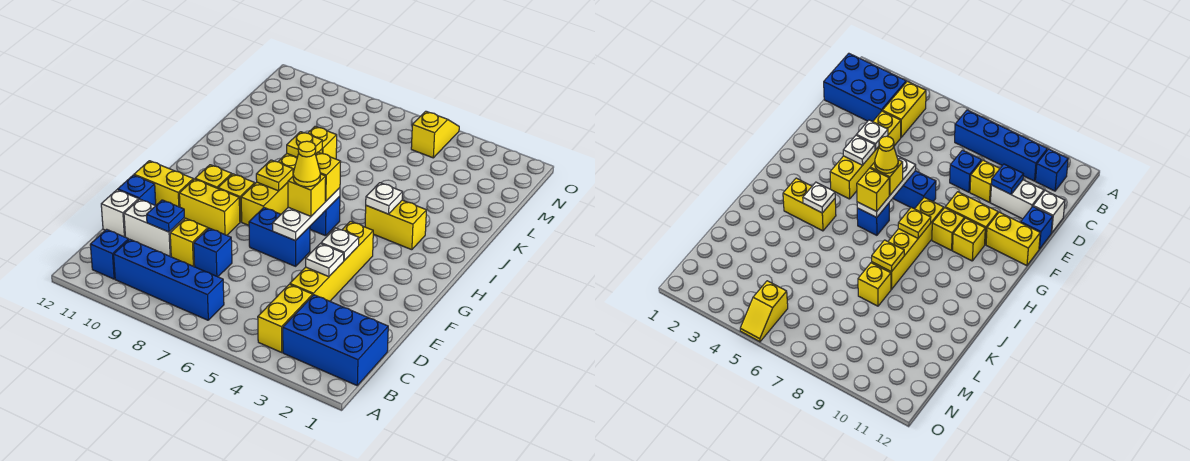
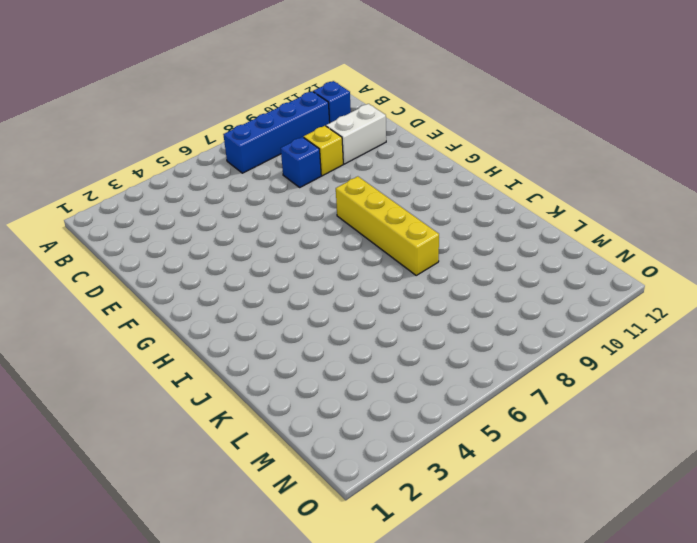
none -> blue 2x3 brick [283,295,388,385]
none -> yellow 1x2 brick [258,284,313,352]
none -> yellow 1x4 brick [290,221,373,301]
none -> white 1x1 brick [101,190,139,237]

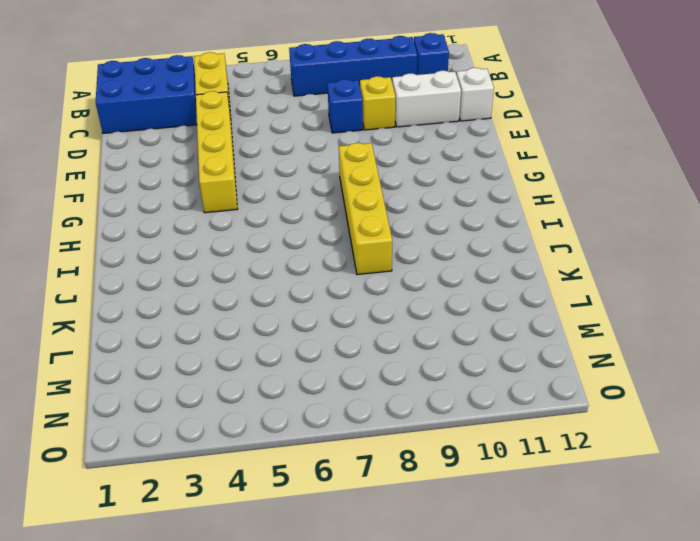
none -> blue 1x1 brick [118,175,156,206]
none -> blue 1x2 brick [249,208,310,266]
none -> yellow 1x2 brick [179,179,240,235]
none -> yellow 1x2 brick [134,161,193,207]

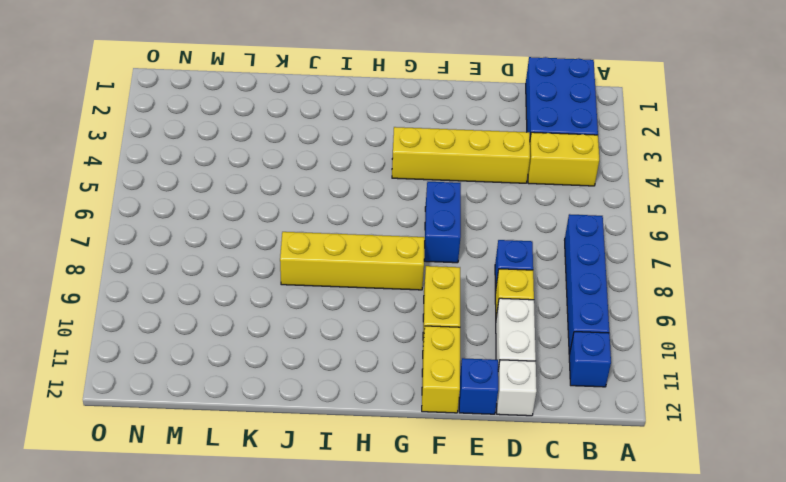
none -> yellow 1x1 brick [218,174,255,222]
none -> yellow 1x1 brick [195,165,232,188]
none -> blue 1x1 brick [310,196,340,236]
none -> yellow 1x2 brick [365,200,426,250]

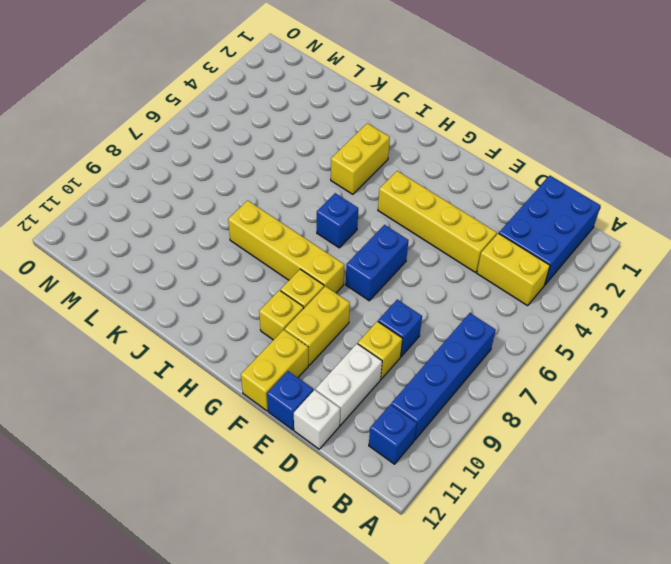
none -> yellow 1x1 brick [308,126,337,159]
none -> yellow 1x2 slope [411,111,459,158]
none -> blue 1x1 plate [147,200,184,232]
none -> white 1x1 plate [306,244,344,277]

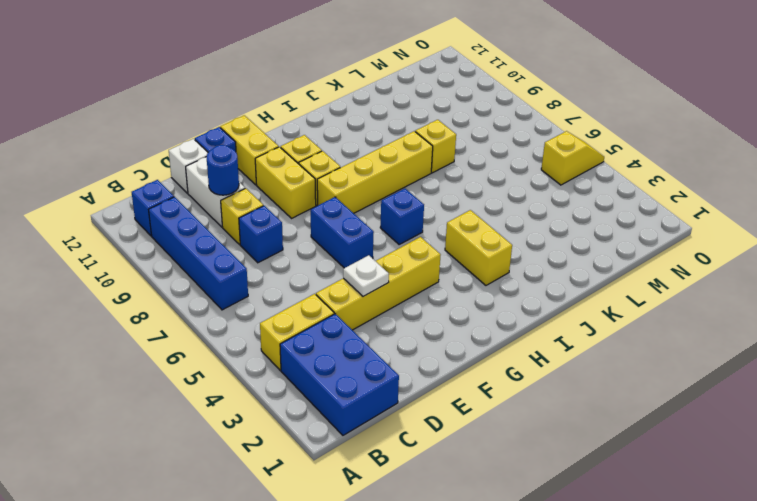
blue 1x1 round brick [206,145,239,195] -> blue 1x1 plate [147,200,184,232]
none -> white 1x1 plate [321,228,359,260]
none -> white 1x3 plate [273,188,340,241]
none -> yellow 1x1 plate [256,160,293,191]
none -> white 1x1 plate [366,183,403,214]

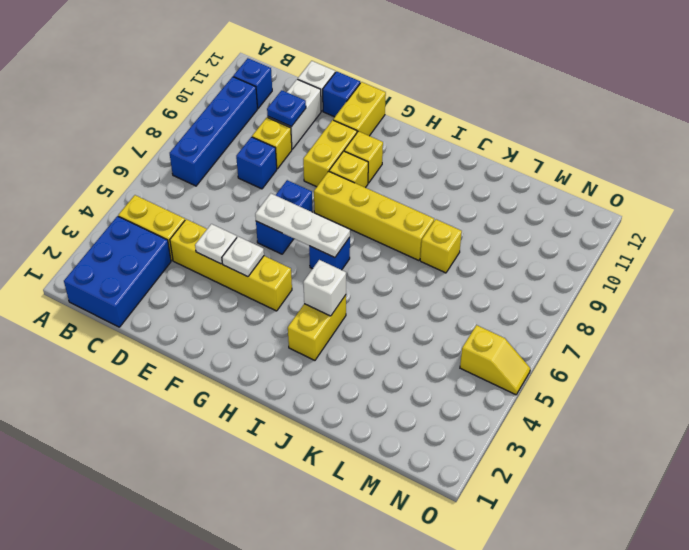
white 1x1 brick [303,260,346,316] -> white 1x1 plate [366,183,403,214]
none -> yellow 1x1 plate [256,160,293,191]
none -> yellow 1x1 plate [287,132,322,157]
none -> yellow 1x1 brick [288,174,326,216]
none -> yellow 1x1 brick [316,152,341,201]

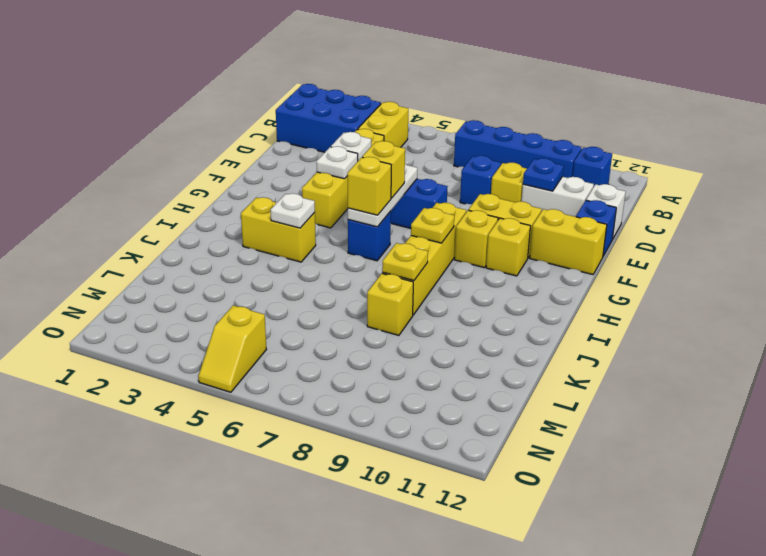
none -> yellow 1x1 cone [293,141,320,187]

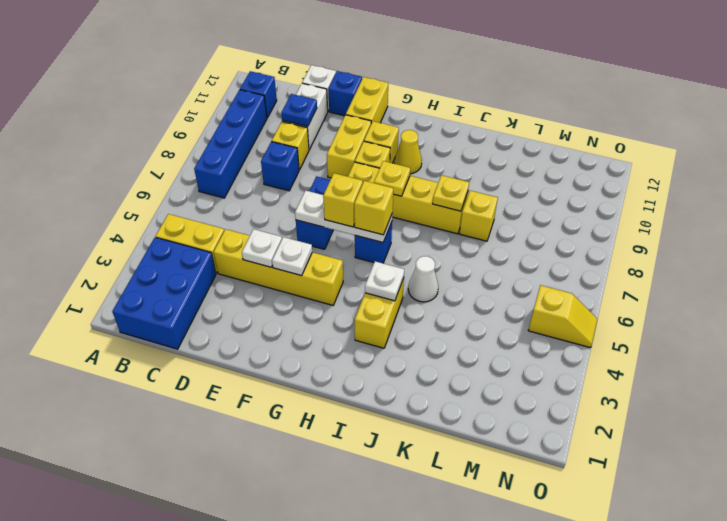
yellow 1x1 cone [395,130,422,174] -> yellow 1x1 cone moved to [293,141,320,187]
white 1x1 cone [408,256,438,302] -> none

